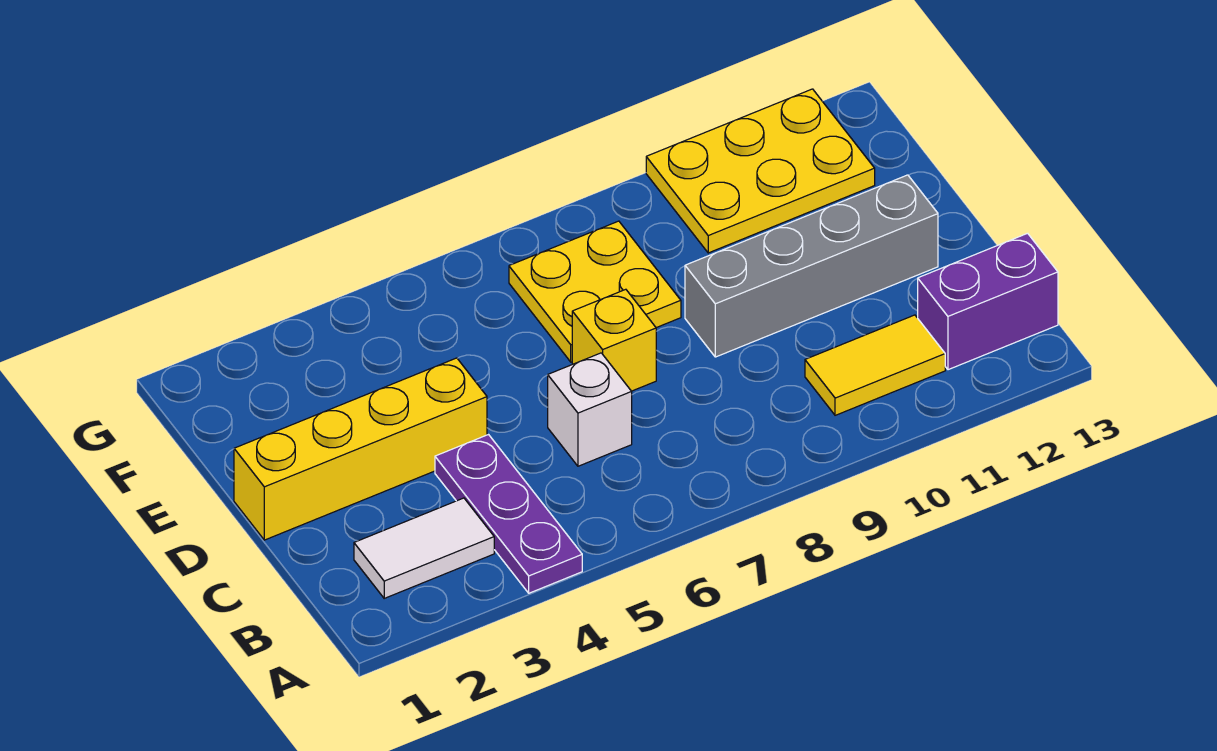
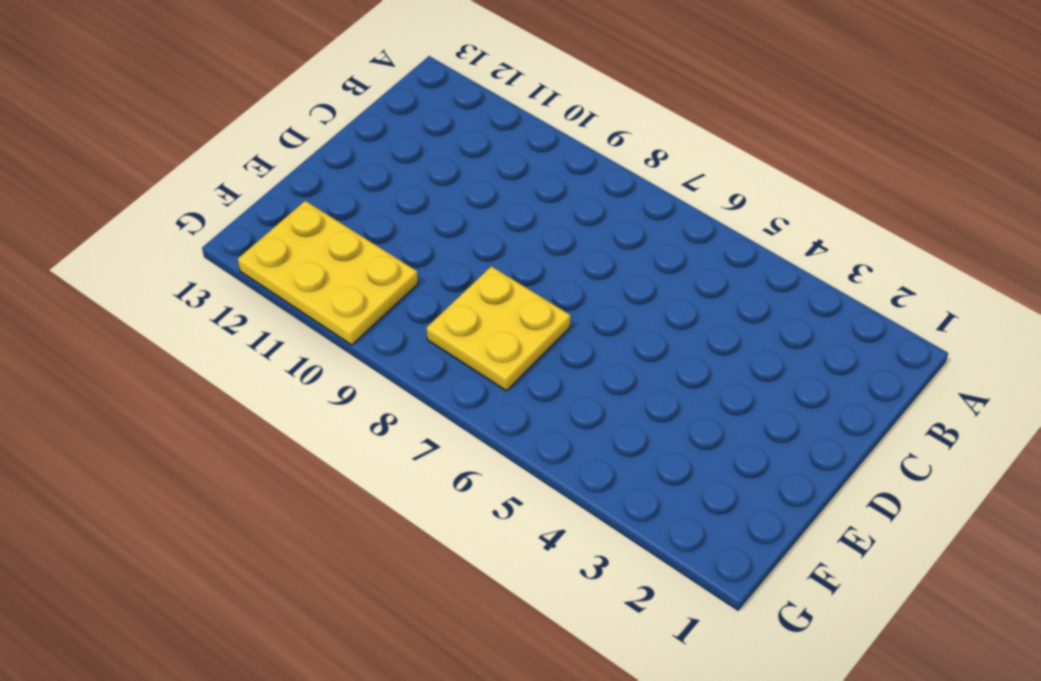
none -> purple 1x3 plate [435,435,582,593]
none -> white 1x2 tile [354,498,494,598]

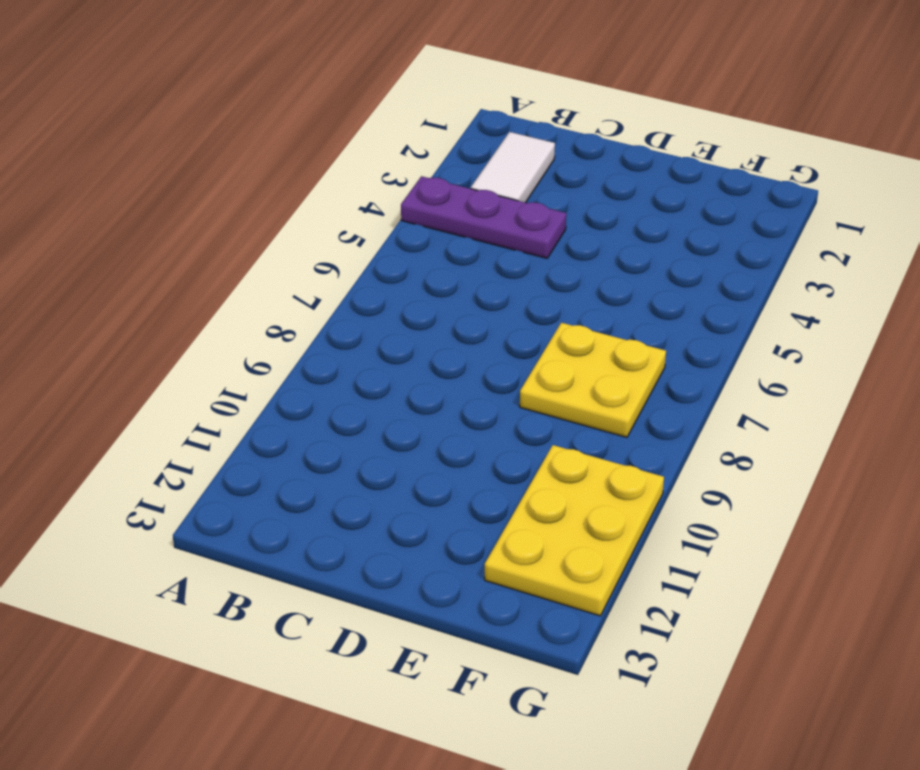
none -> yellow 1x2 tile [805,315,945,415]
none -> purple 1x2 brick [918,233,1058,370]

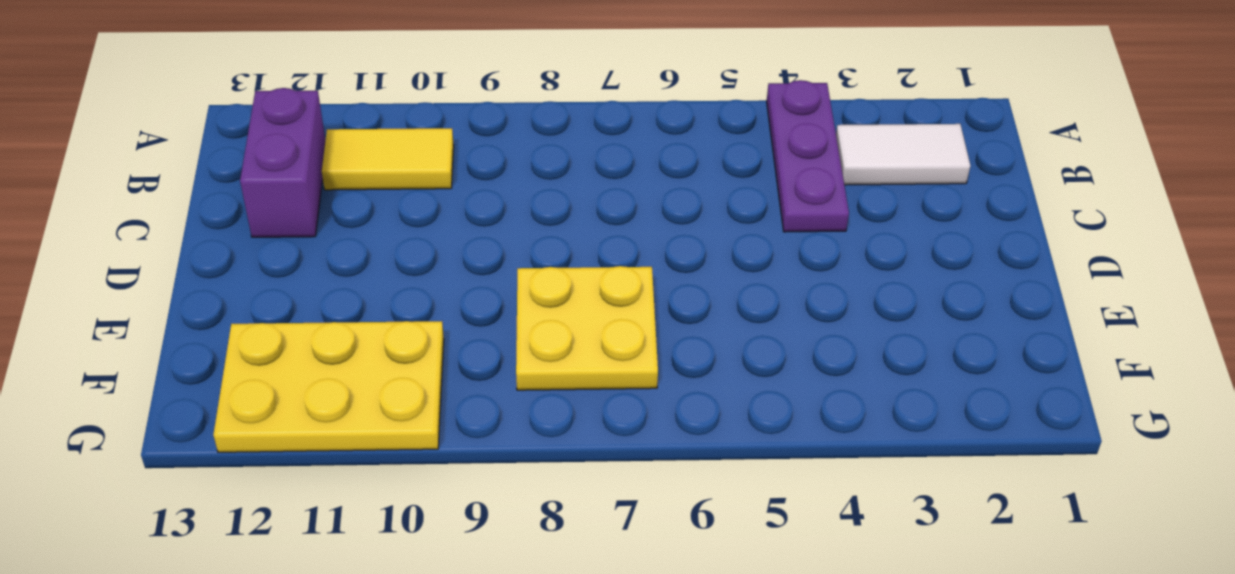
purple 1x2 brick [240,88,325,237] -> purple 1x2 brick turned to [918,233,1058,370]
none -> white 1x1 brick [548,353,632,466]
none -> yellow 1x4 brick [234,358,487,540]

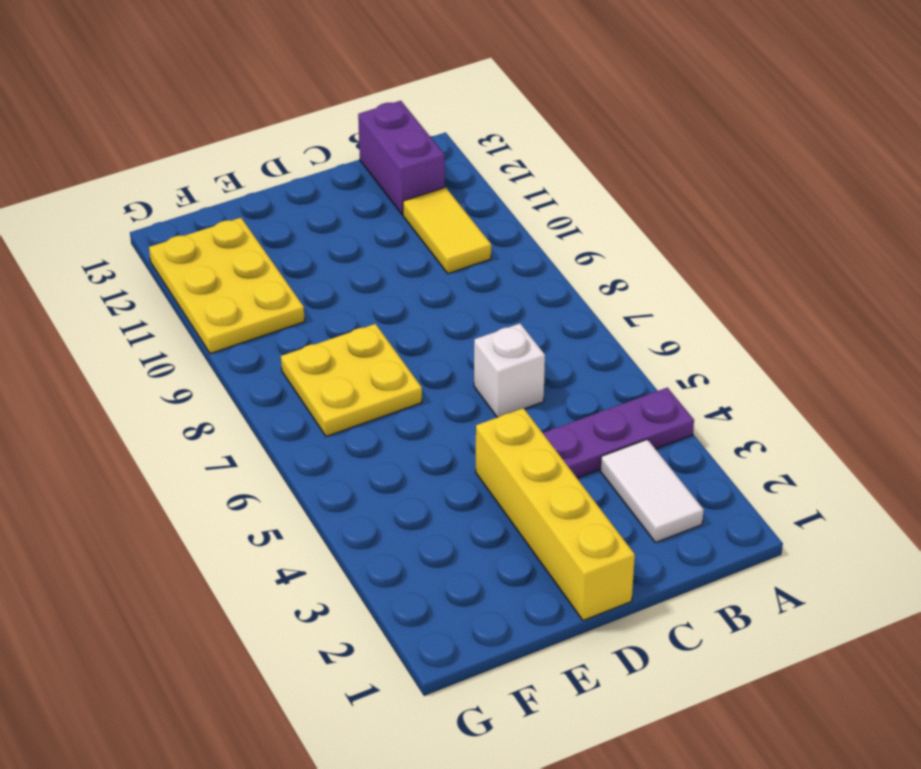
none -> yellow 1x1 brick [572,289,656,391]
none -> grey 1x4 brick [685,175,938,357]

